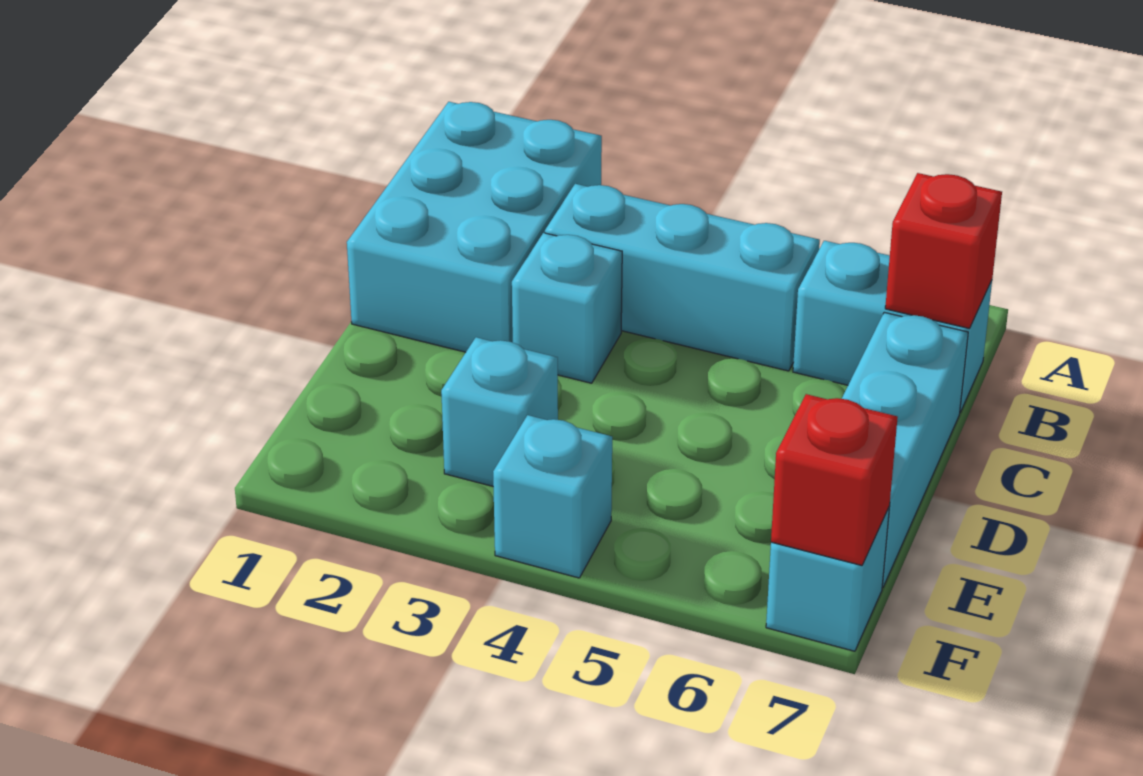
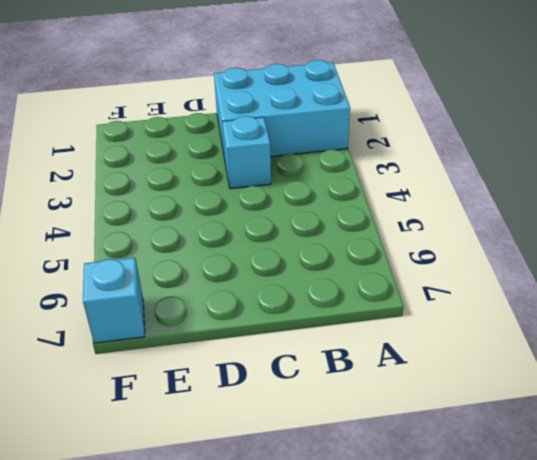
none -> cyan 1x3 brick [545,184,820,371]
none -> cyan 1x2 brick [793,241,992,412]

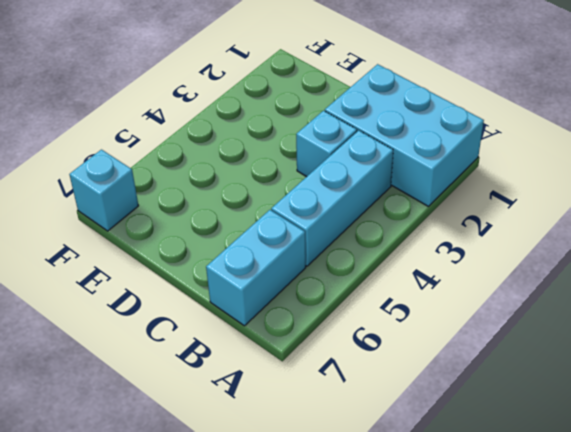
none -> cyan 1x3 brick [842,312,968,588]
none -> cyan 1x1 brick [441,337,558,486]

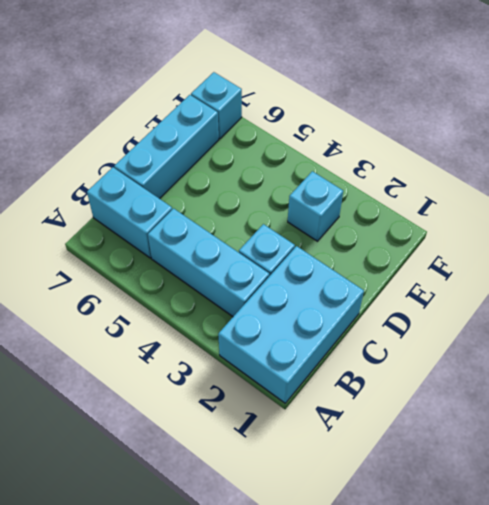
none -> cyan 1x1 brick [493,415,612,578]
none -> red 1x1 brick [885,173,1002,328]

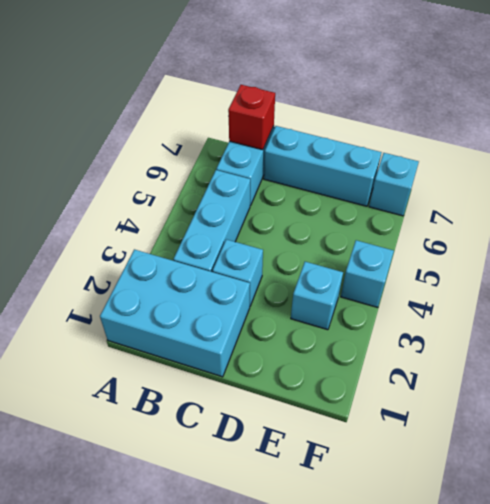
none -> red 1x1 brick [771,394,898,565]

